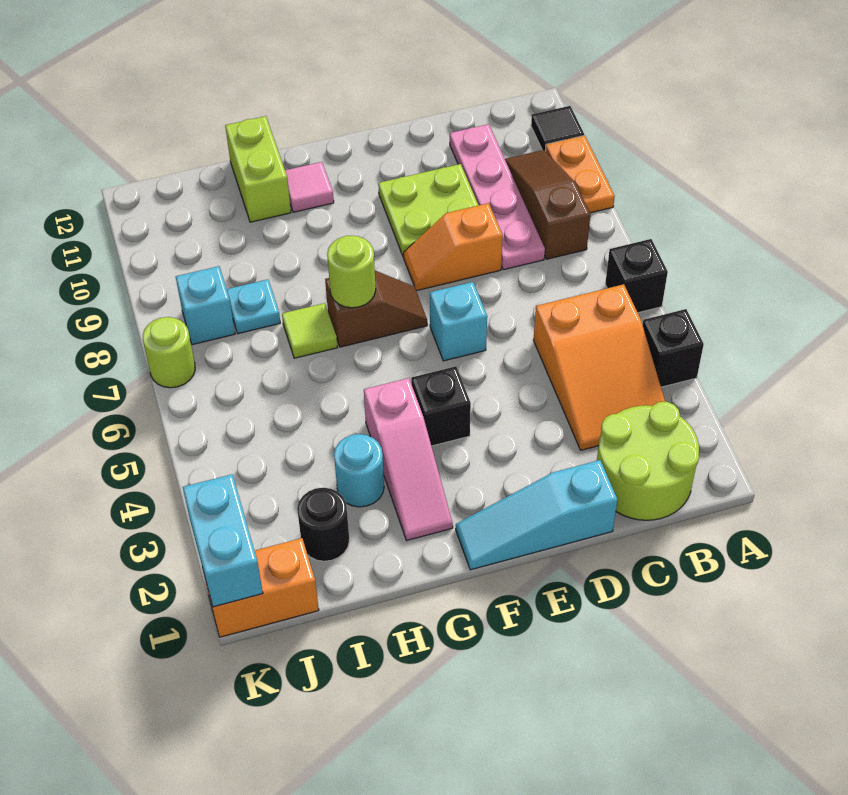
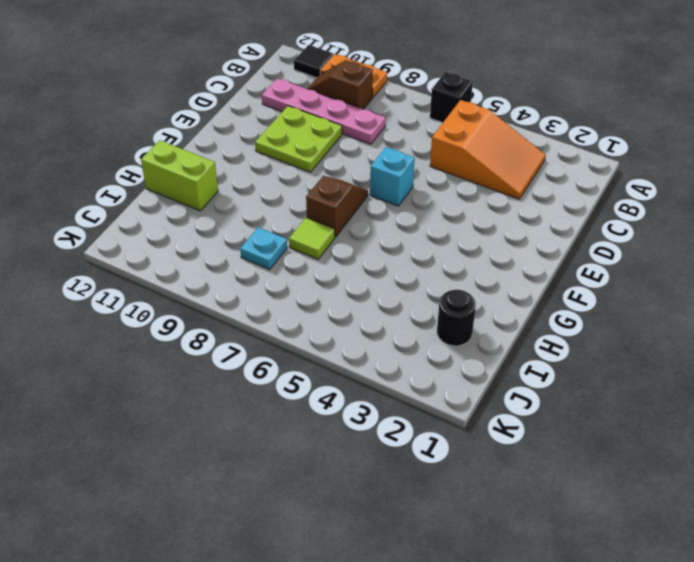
brown 1x2 slope [307,60,373,109] -> brown 1x3 slope [505,150,590,259]
none -> black 1x1 brick [643,309,704,387]
none -> lime 2x2 round brick [597,402,699,520]
none -> cyan 1x3 slope [456,460,617,570]

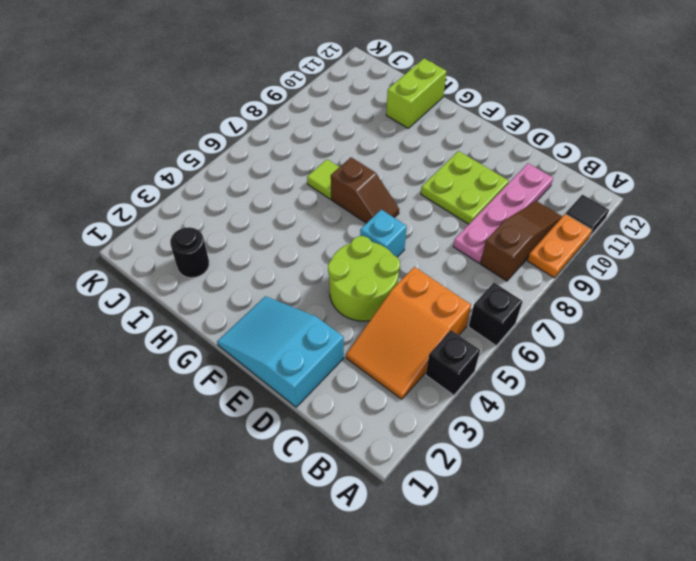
cyan 2x3 slope [217,296,344,407] -> cyan 1x3 slope [456,460,617,570]
lime 2x2 round brick [328,236,400,321] -> lime 2x2 round brick moved to [597,402,699,520]
none -> orange 1x2 slope [404,203,503,291]
none -> black 1x1 brick [411,366,471,446]
none -> pink 1x3 slope [364,378,453,540]

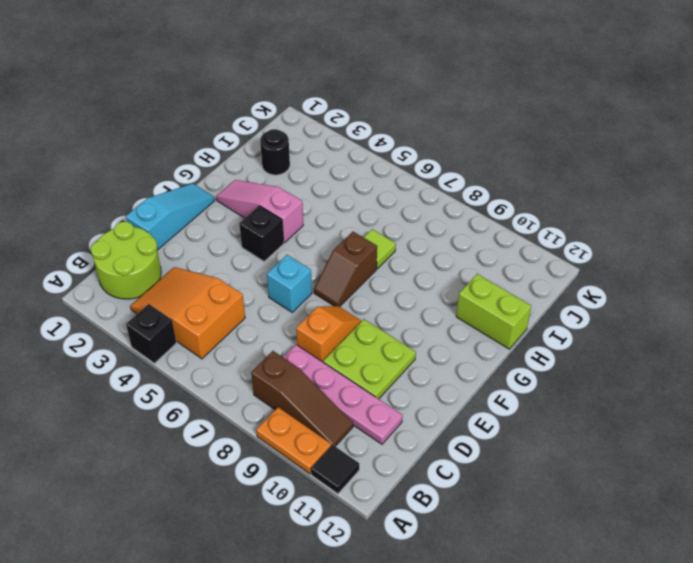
none -> black 1x1 brick [605,239,668,313]
none -> pink 1x1 tile [285,162,334,212]
none -> cyan 1x1 round brick [334,434,384,507]

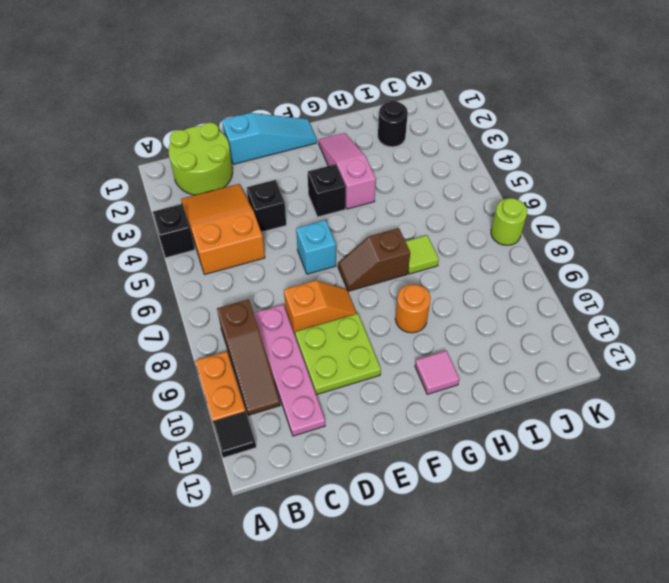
black 1x1 brick [247,180,286,232] -> black 1x1 brick moved to [605,239,668,313]
orange 1x1 round brick [395,284,431,333] -> none
none -> cyan 1x1 round brick [334,434,384,507]
none -> lime 1x2 brick [225,116,291,222]
none -> cyan 1x1 plate [227,279,280,334]

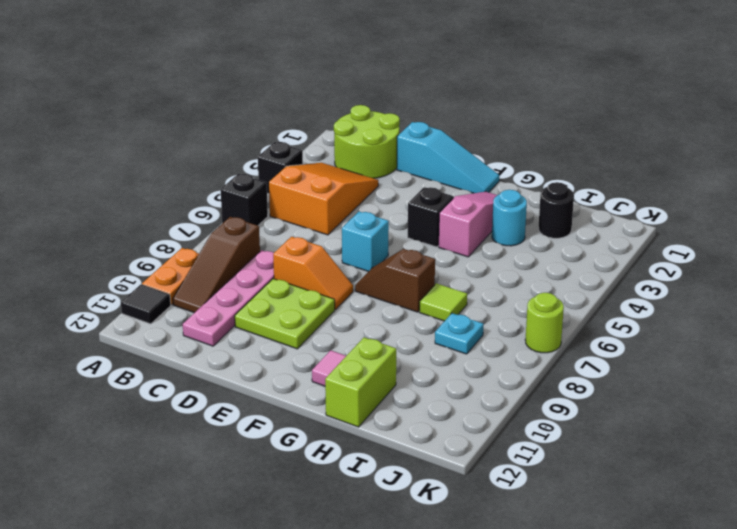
none -> orange 1x2 brick [203,538,319,637]
none -> cyan 1x1 brick [176,266,235,345]
none -> lime 1x1 round brick [327,236,376,308]

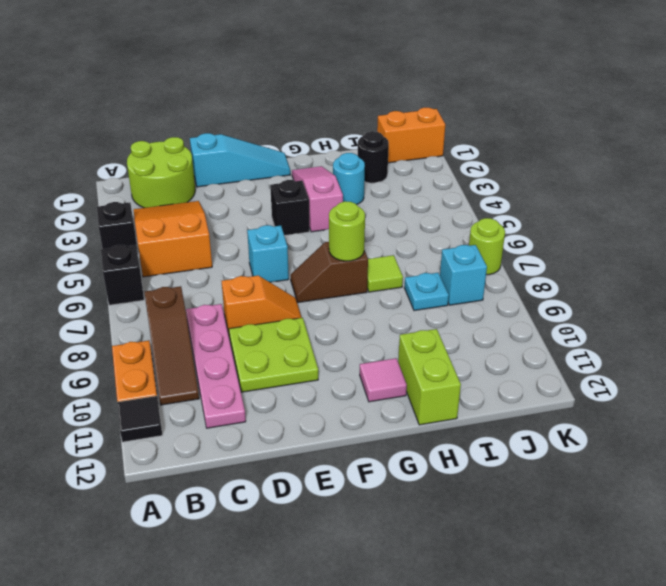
none -> cyan 1x2 brick [183,474,263,607]

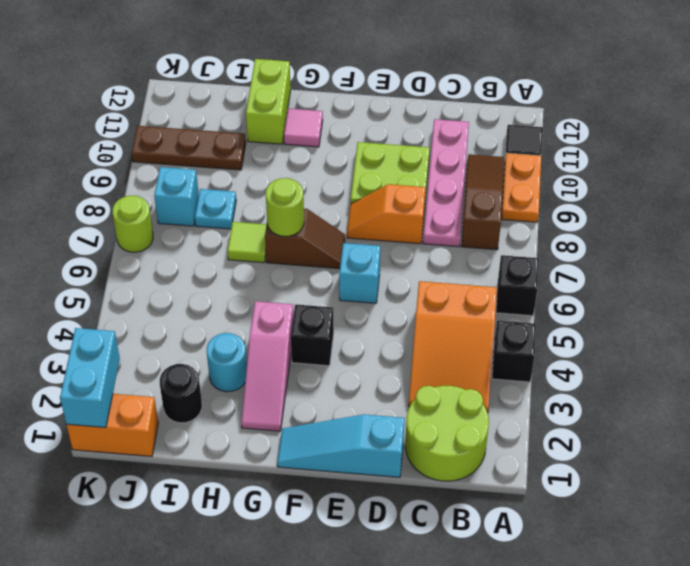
brown 1x3 plate [132,126,246,170] -> none

